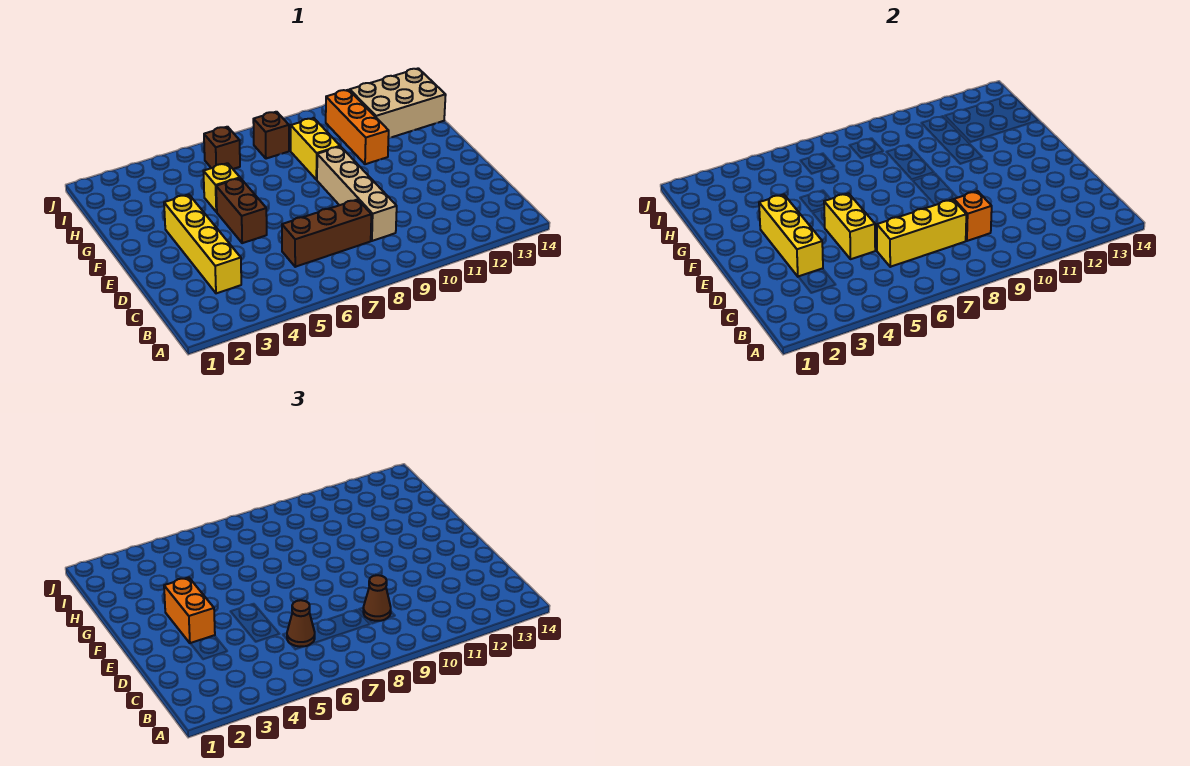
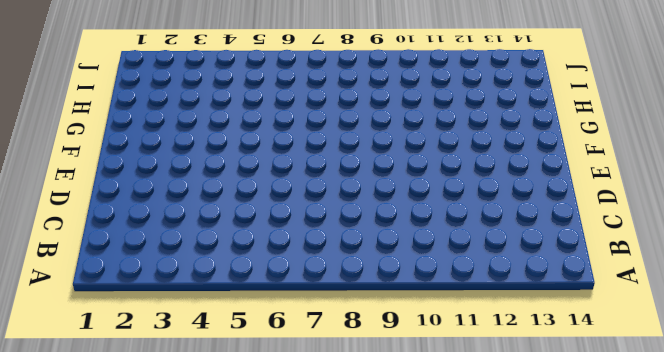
none -> yellow 1x4 brick [164,195,241,293]
none -> brown 1x3 brick [282,199,371,267]
none -> tan 1x4 brick [317,147,397,241]

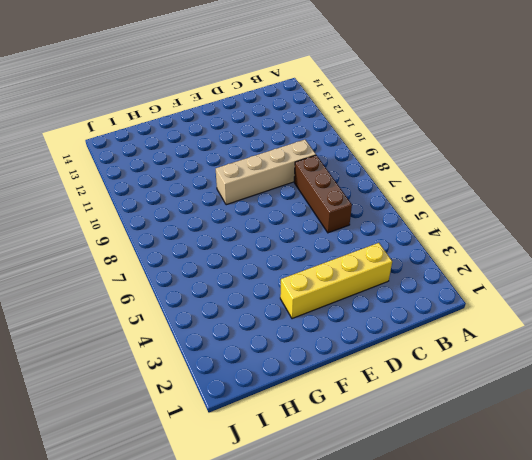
none -> brown 1x2 brick [216,178,267,243]
none -> yellow 1x1 brick [203,163,240,212]
none -> yellow 1x2 brick [291,118,340,180]

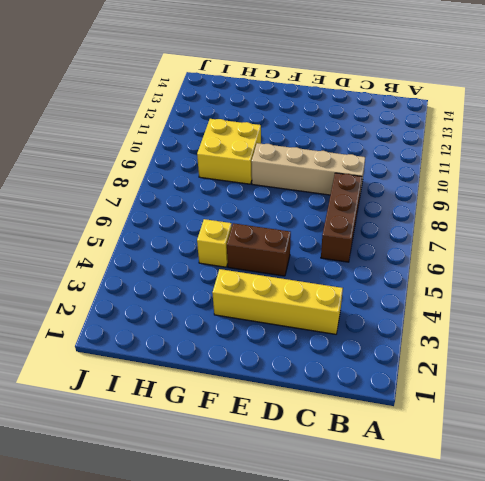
yellow 2x2 brick [197,119,261,184] -> yellow 1x2 brick [291,118,340,180]
none -> orange 1x3 brick [326,90,389,164]
none -> tan 2x3 brick [350,68,446,138]
none -> brown 1x1 brick [204,127,240,169]

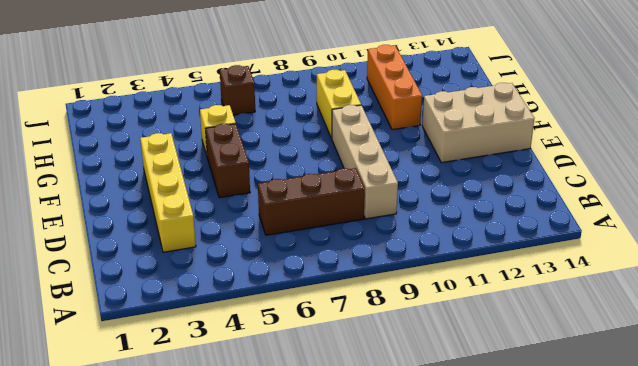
tan 2x3 brick [422,83,535,163] -> tan 2x3 brick moved to [350,68,446,138]
none -> brown 1x1 brick [253,112,289,159]
none -> yellow 1x3 brick [877,199,966,267]
none -> orange 1x1 brick [954,191,992,241]

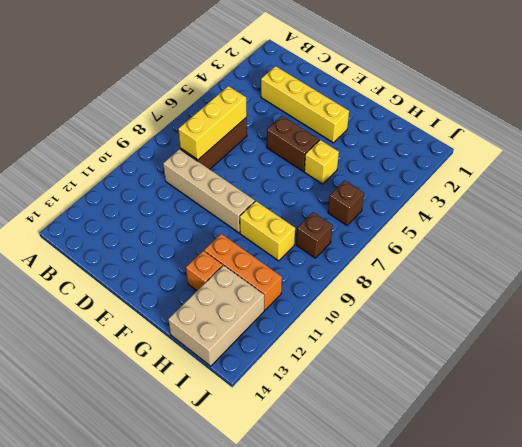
orange 1x1 brick [186,251,223,291] -> orange 1x1 brick moved to [954,191,992,241]
none -> yellow 1x3 brick [759,195,823,276]
none -> yellow 1x2 brick [824,193,875,259]
none -> brown 1x1 cone [287,600,315,647]

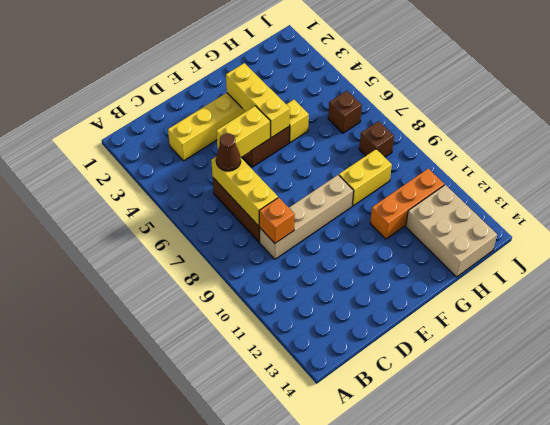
yellow 1x3 brick [226,63,290,138] -> yellow 1x3 brick turned to [759,195,823,276]
none -> brown 1x1 cone [363,575,391,621]
none -> orange 1x2 brick [164,578,215,643]

